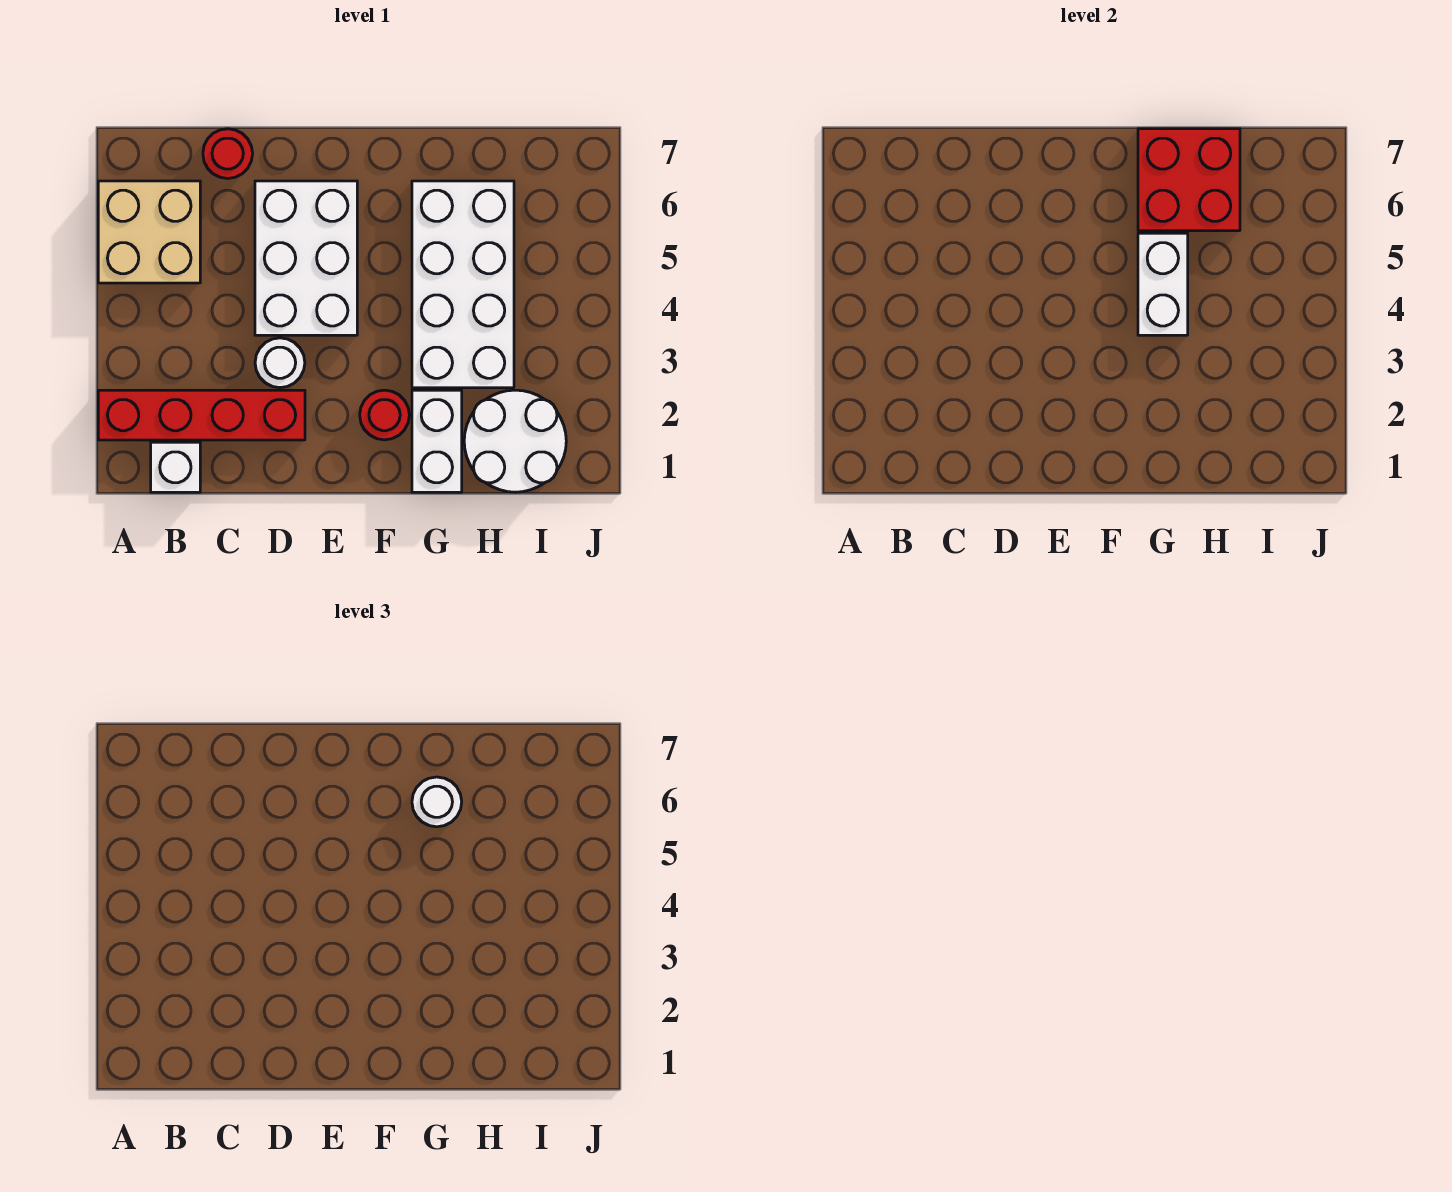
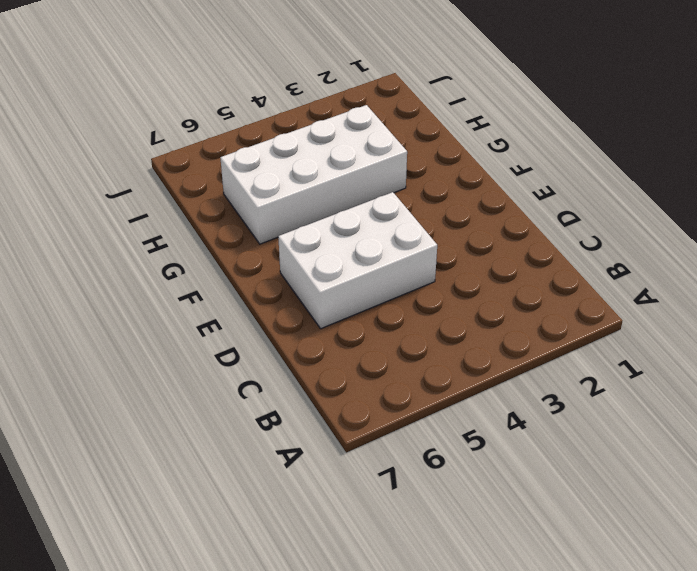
none -> red 1x4 brick [98,390,305,440]
none -> tan 2x2 brick [98,181,200,283]
none -> white 1x1 brick [151,442,200,492]

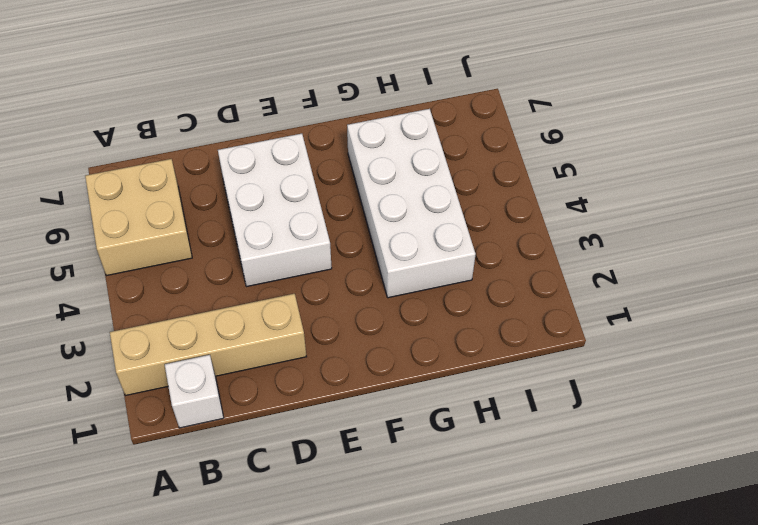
tan 1x4 brick [110,294,306,396] -> red 1x4 brick [98,390,305,440]
none -> red 1x1 round brick [203,129,253,179]
none -> white 1x1 round brick [255,338,305,388]
none -> red 1x1 round brick [360,390,409,440]

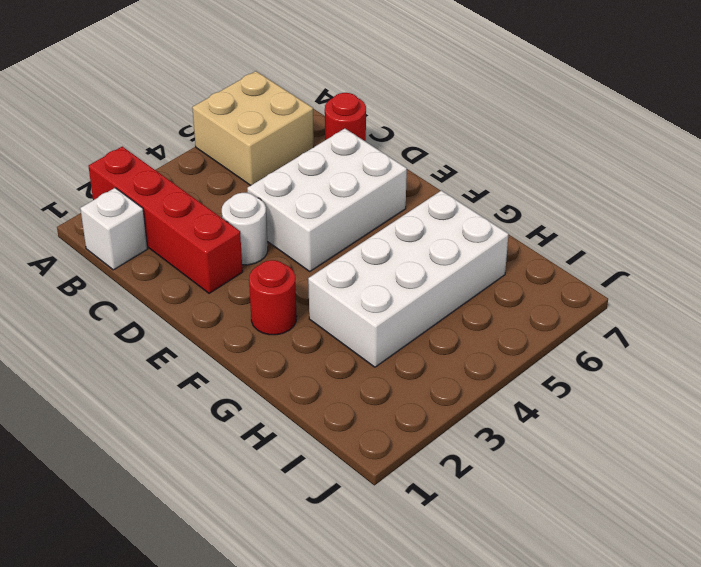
none -> white 1x2 brick [412,390,462,492]
none -> white 2x2 round brick [464,390,566,492]
none -> white 1x2 brick [1138,233,1188,335]

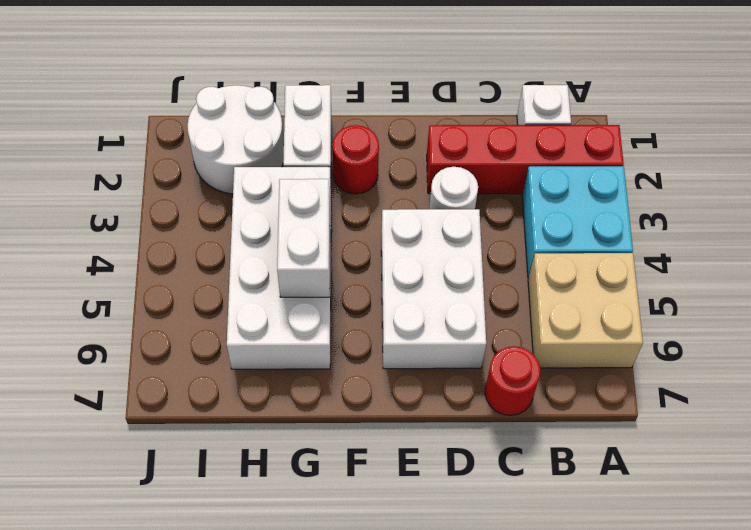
cyan 2x2 brick [522,166,633,278] -> none
none -> red 2x2 brick [1138,129,1240,231]
none -> white 1x1 round brick [412,777,462,827]

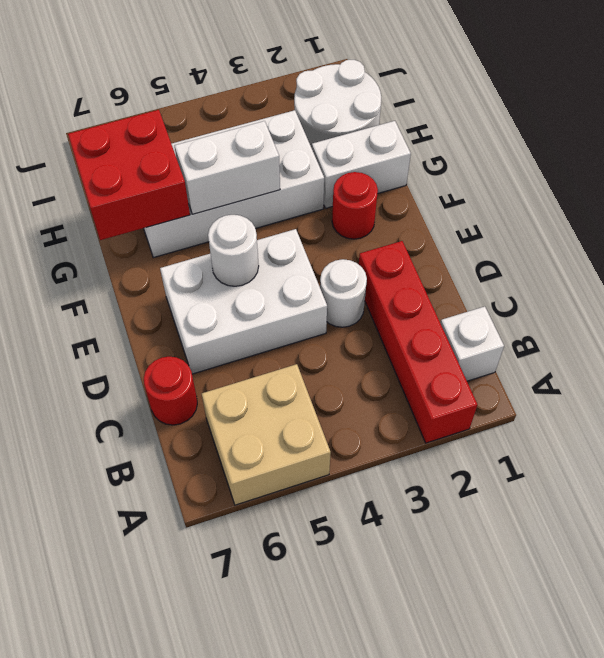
white 1x1 round brick [208,215,259,286] -> white 1x1 round brick moved to [412,777,462,827]

